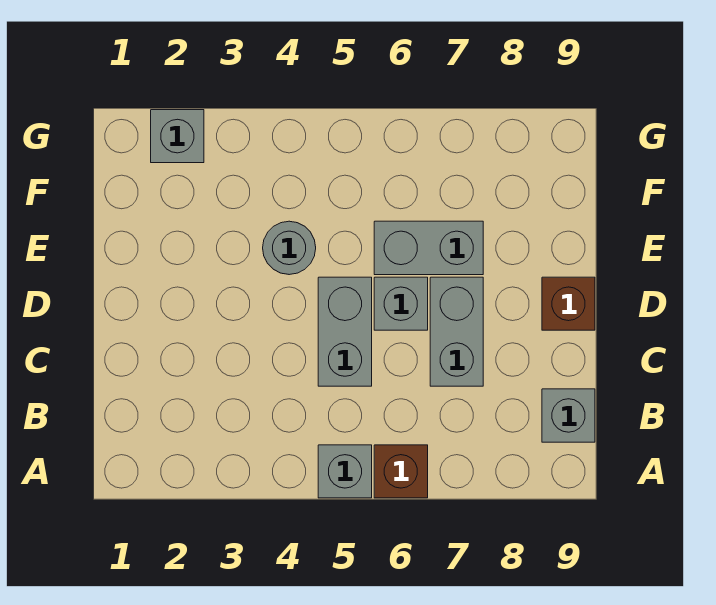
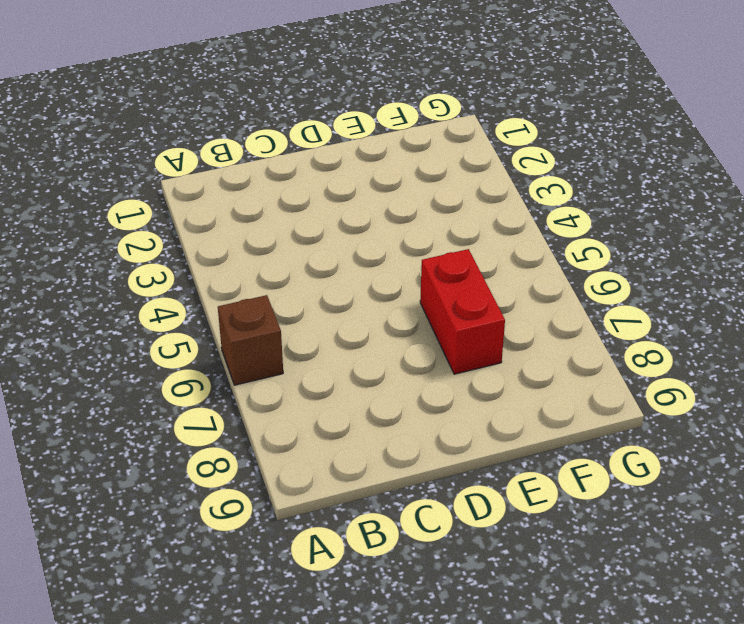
red 1x2 brick [420,249,505,374] -> grey 1x2 brick [374,221,483,275]
none -> grey 1x1 brick [318,445,372,498]
none -> grey 1x1 brick [542,389,595,442]

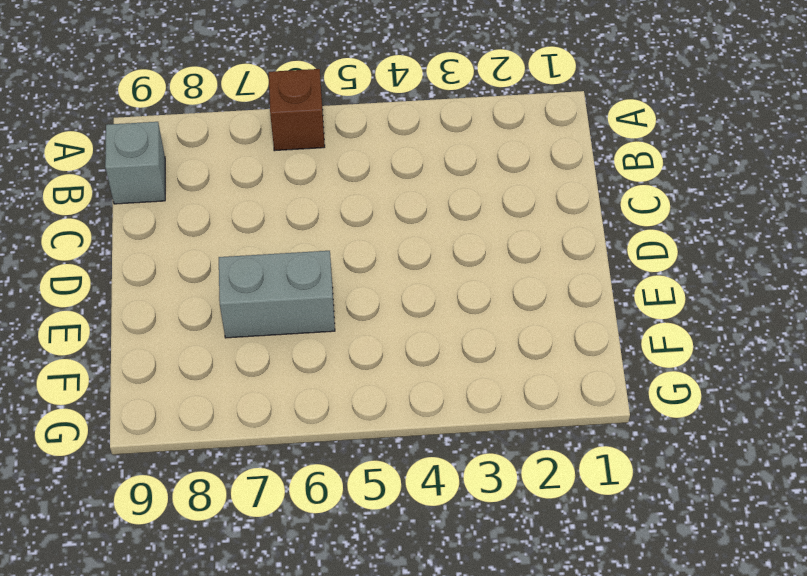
none -> grey 1x1 brick [318,445,372,498]
none -> grey 1x2 brick [318,277,372,386]

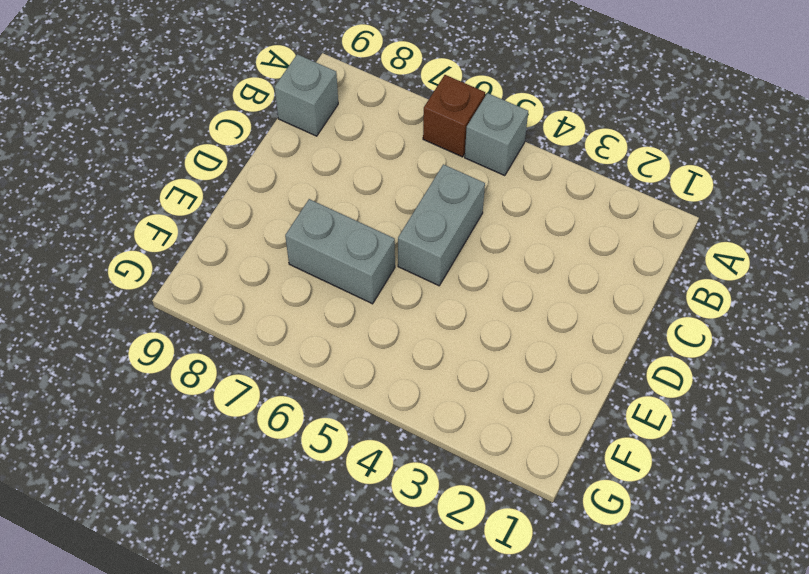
none -> grey 1x2 brick [430,277,483,386]
none -> grey 1x1 brick [374,277,428,330]

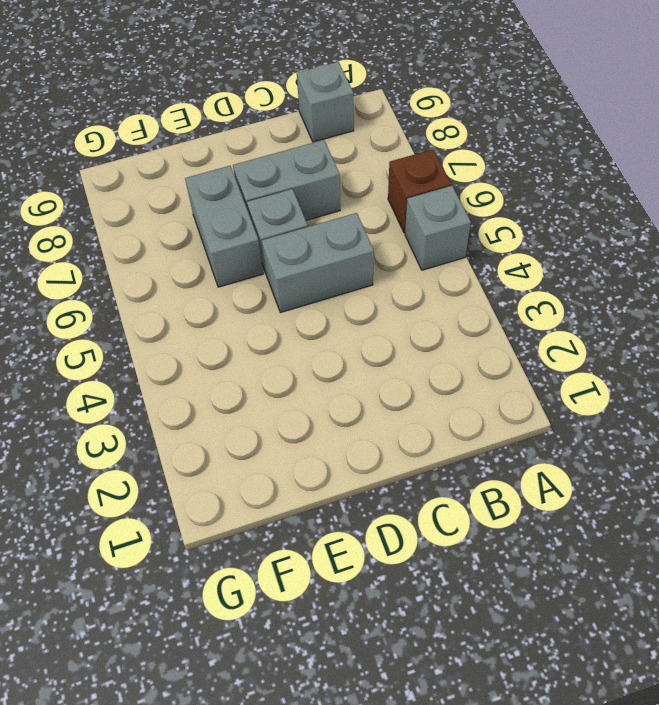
none -> brown 1x1 brick [542,277,595,330]
none -> grey 1x1 round brick [263,221,316,275]

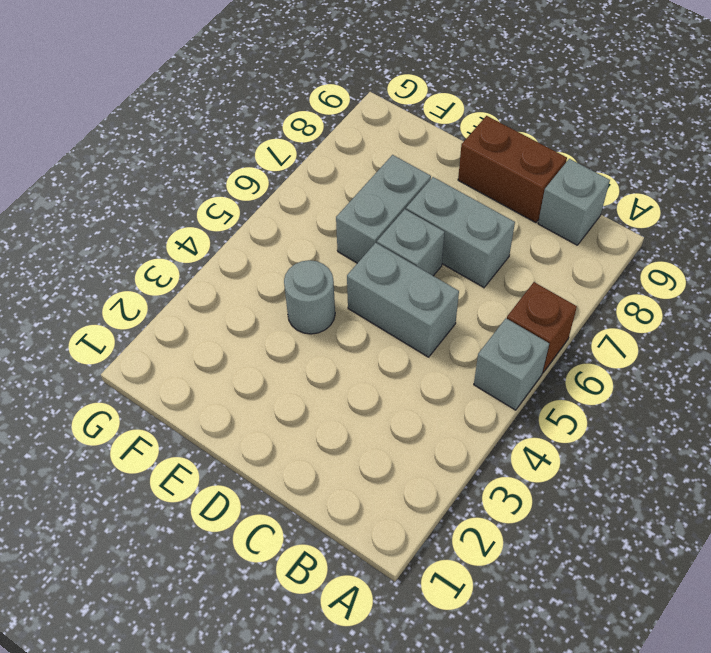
brown 1x2 brick [458,116,567,223] -> brown 1x1 brick [542,277,595,330]
none -> grey 1x1 brick [151,110,204,163]

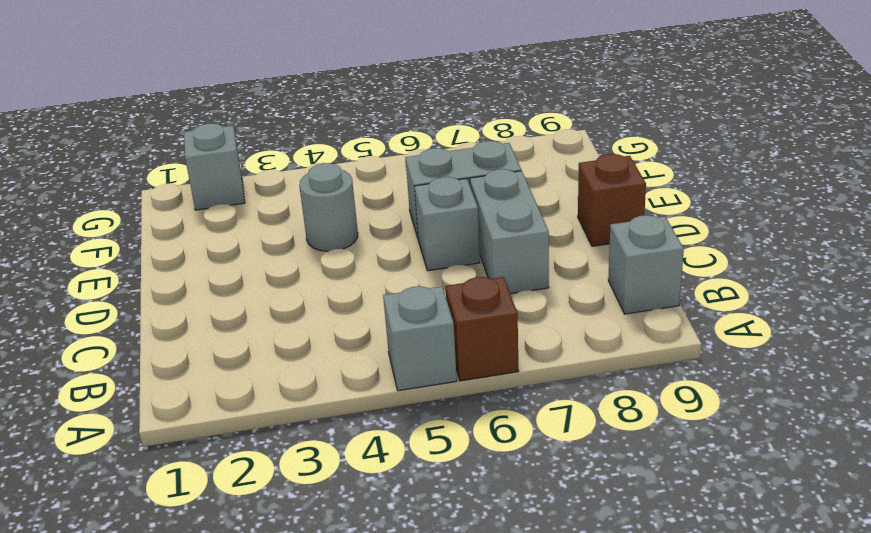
none -> grey 1x2 brick [318,277,372,386]

